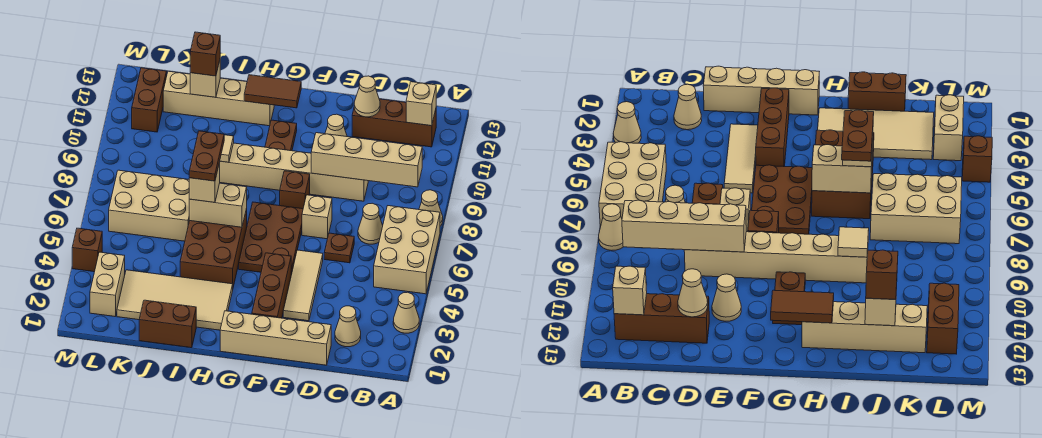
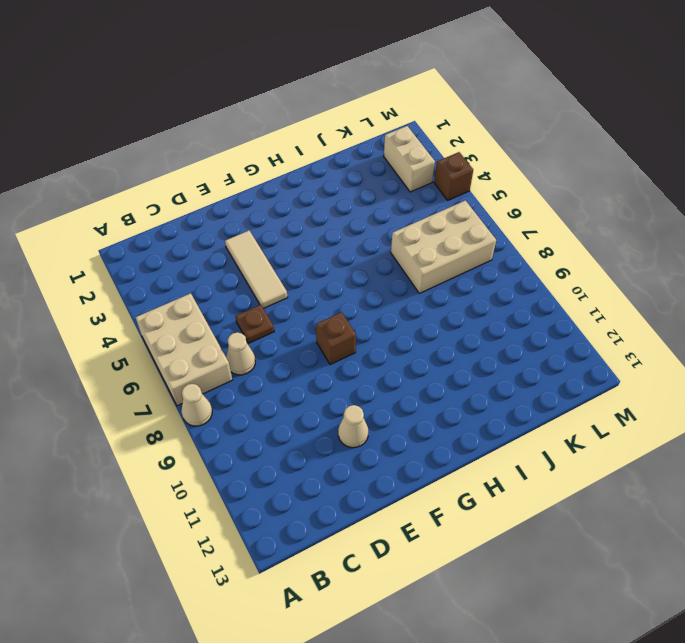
none -> tan 1x1 cone [393,292,419,333]
none -> brown 1x3 brick [352,99,436,147]
none -> tan 1x1 cone [335,306,361,347]
none -> tan 1x4 brick [220,311,331,365]

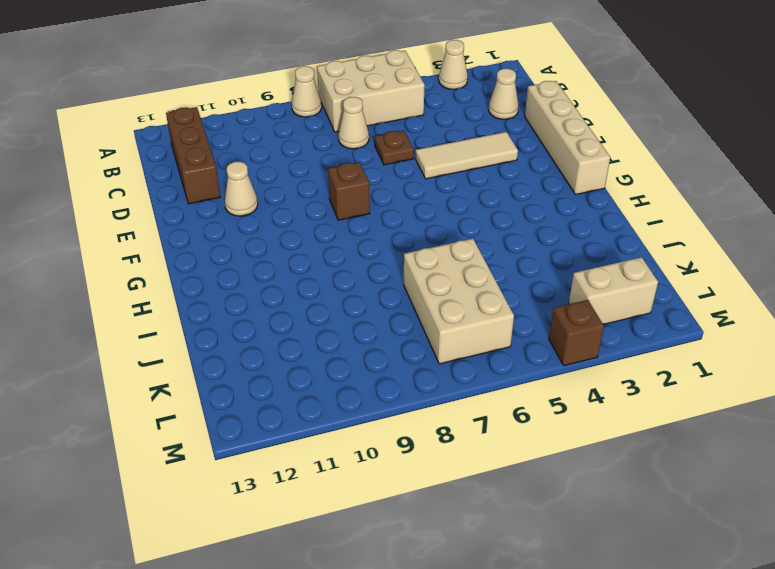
none -> tan 1x6 brick [219,143,368,201]
none -> tan 1x1 brick [302,195,332,239]
none -> brown 1x3 brick [252,253,291,318]
none -> brown 2x3 plate [239,202,303,275]

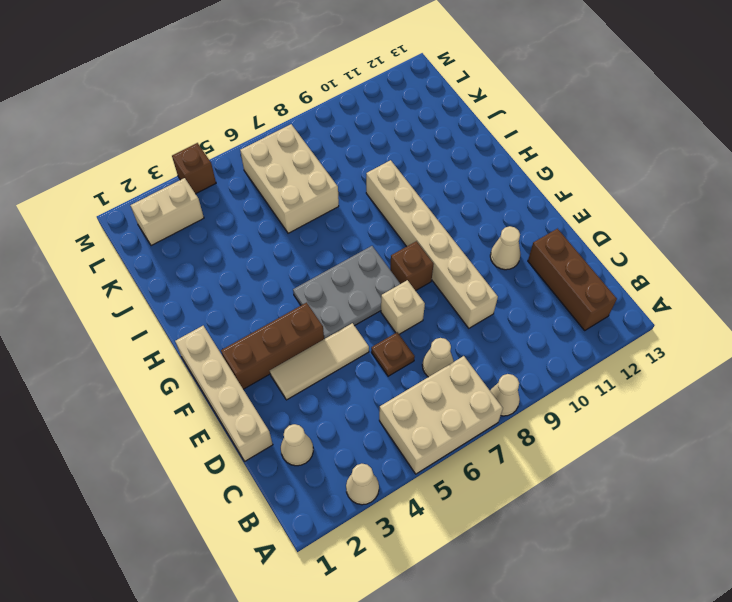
grey 2x3 plate [293,246,400,339] -> brown 2x3 plate [239,202,303,275]
none -> brown 1x2 plate [265,120,297,151]
none -> tan 2x4 tile [117,270,233,330]
none -> brown 2x3 brick [180,209,247,287]
none -> tan 1x4 brick [163,71,274,126]

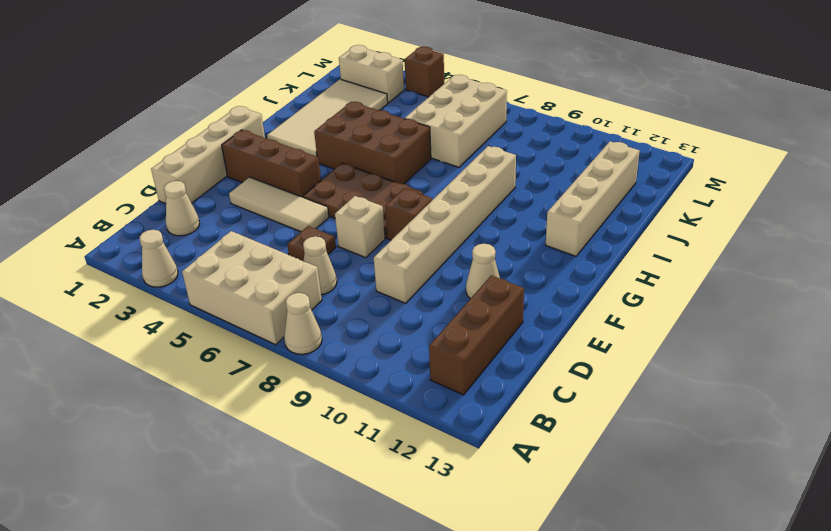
none -> brown 1x2 plate [265,120,297,151]
none -> brown 1x2 brick [139,300,196,348]
none -> brown 1x2 brick [132,68,167,132]
none -> tan 1x4 brick [311,133,422,187]

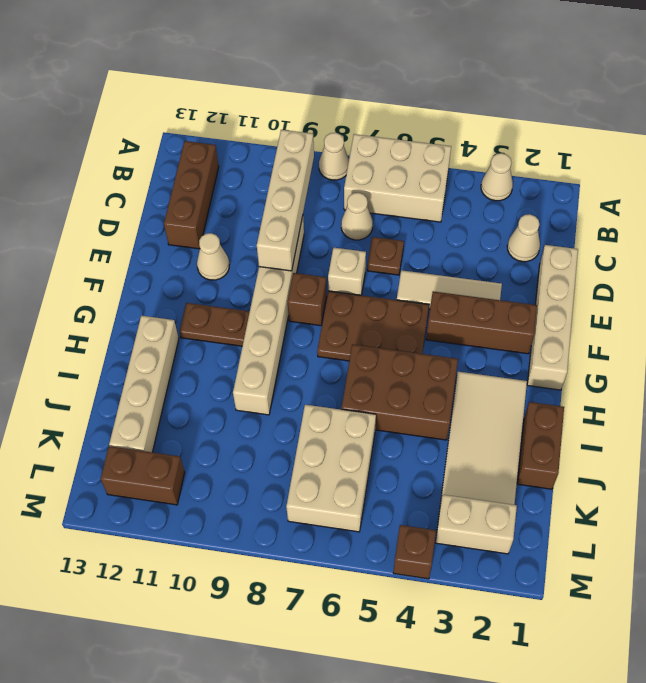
none -> tan 1x1 brick [406,82,436,126]
none -> tan 1x1 cone [354,76,380,117]
none -> brown 1x2 tile [244,75,301,108]
none -> tan 1x2 brick [189,183,247,227]

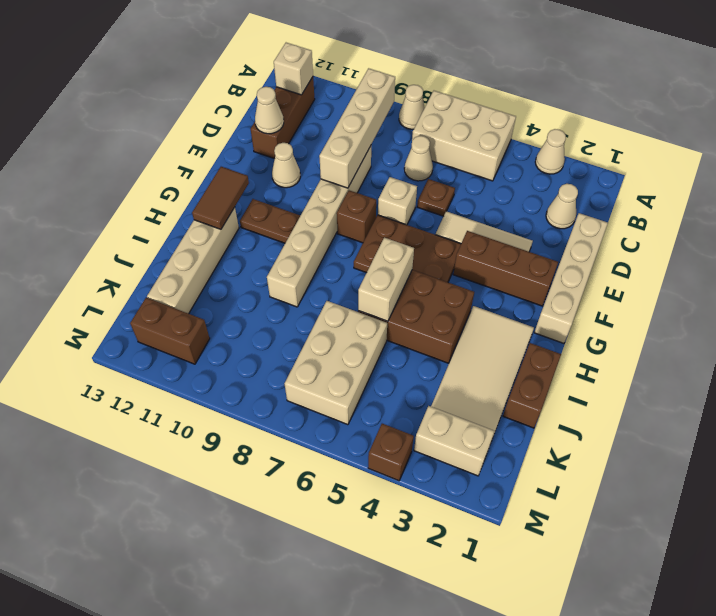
none -> tan 1x1 tile [220,135,234,162]
none -> tan 1x1 brick [190,61,220,97]
none -> tan 1x1 brick [189,163,220,202]
none -> brown 1x1 brick [190,32,220,76]

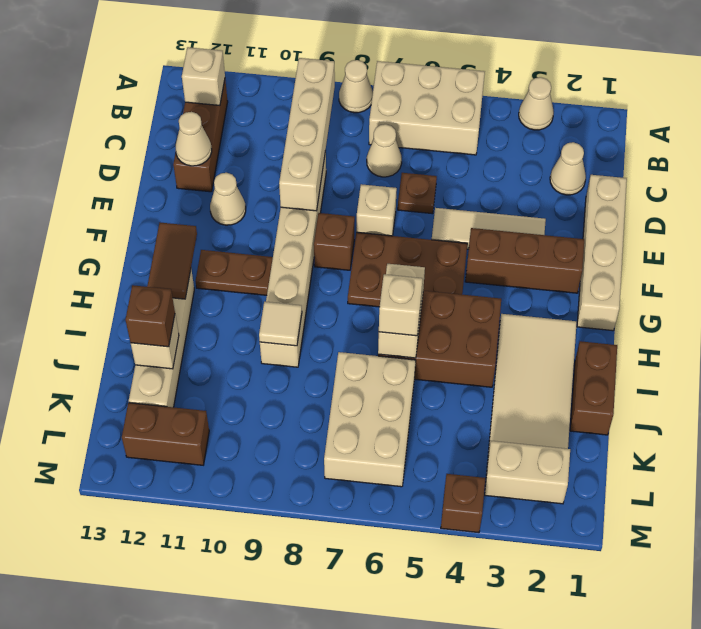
none -> brown 1x2 plate [189,131,224,181]

